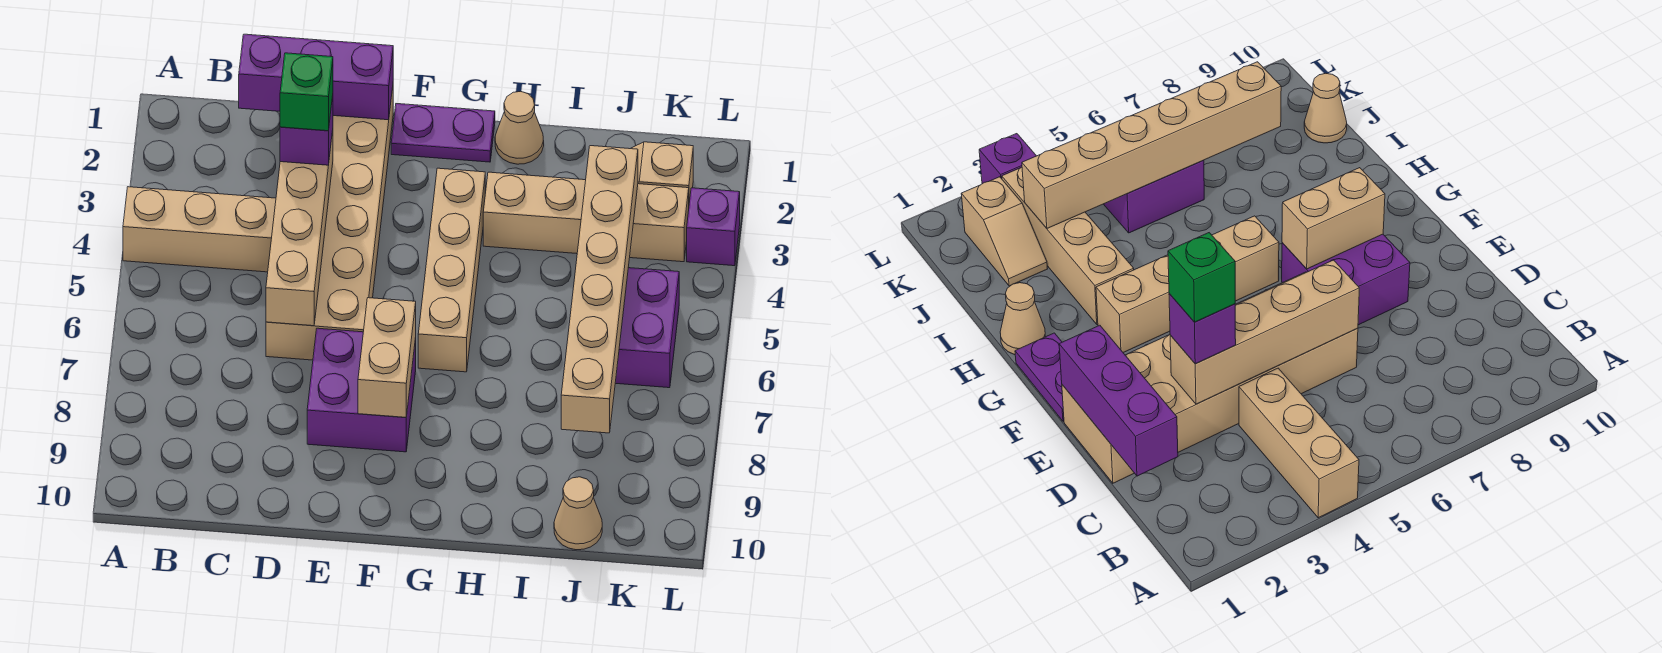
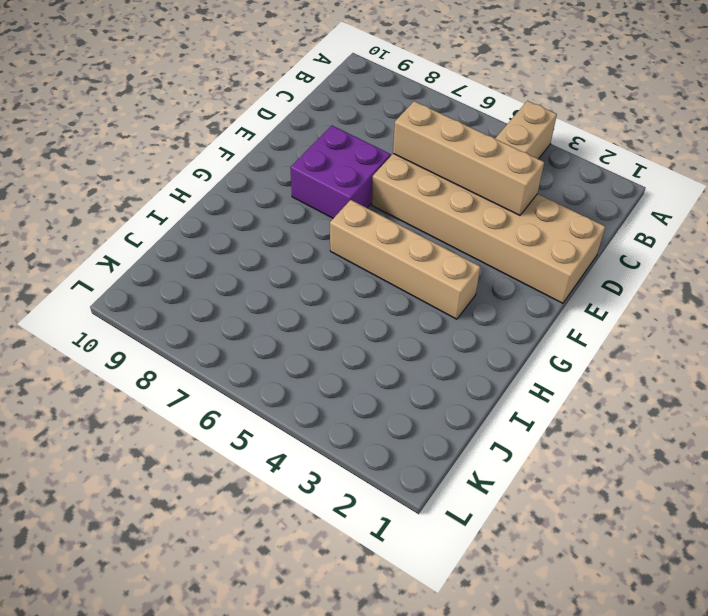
none -> purple 1x2 plate [391,104,495,162]
none -> tan 1x1 cone [495,91,544,164]
none -> tan 1x4 brick [483,172,689,262]

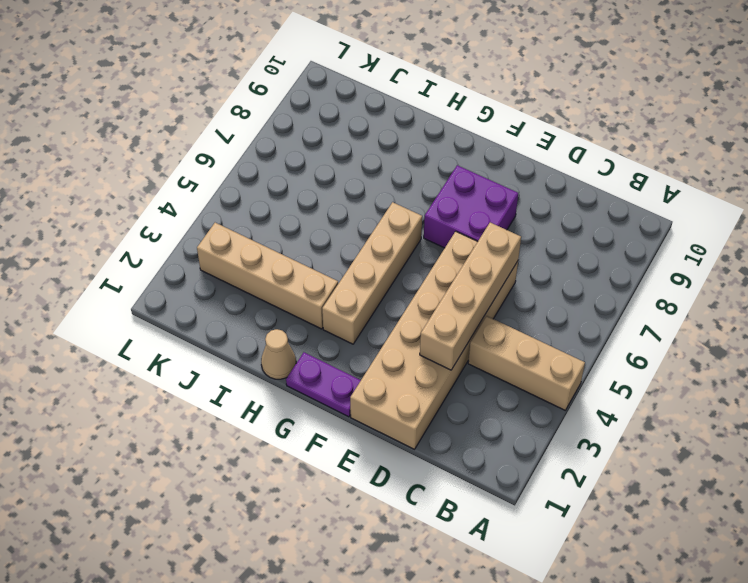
none -> tan 1x2 slope [631,142,693,203]
none -> purple 2x2 brick [615,268,679,388]
none -> tan 1x1 cone [554,477,602,550]

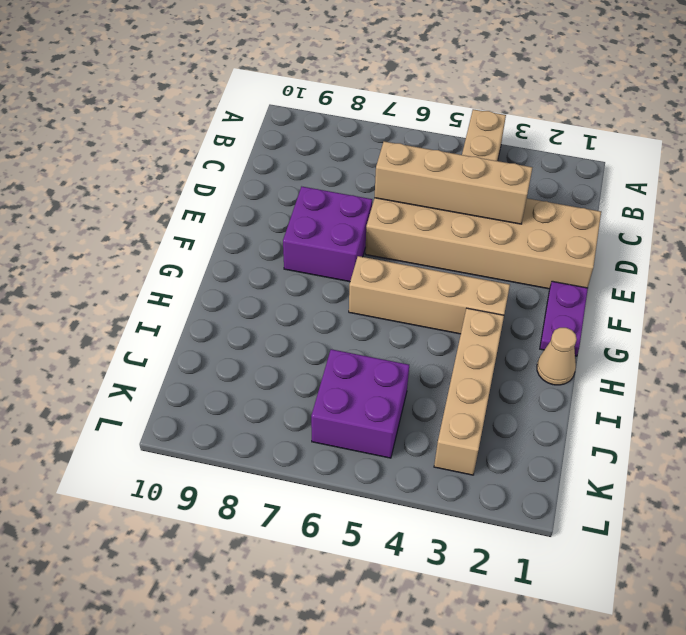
none -> tan 1x2 slope [631,142,693,203]
none -> tan 1x1 cone [554,477,602,550]
none -> purple 1x1 brick [687,188,740,266]

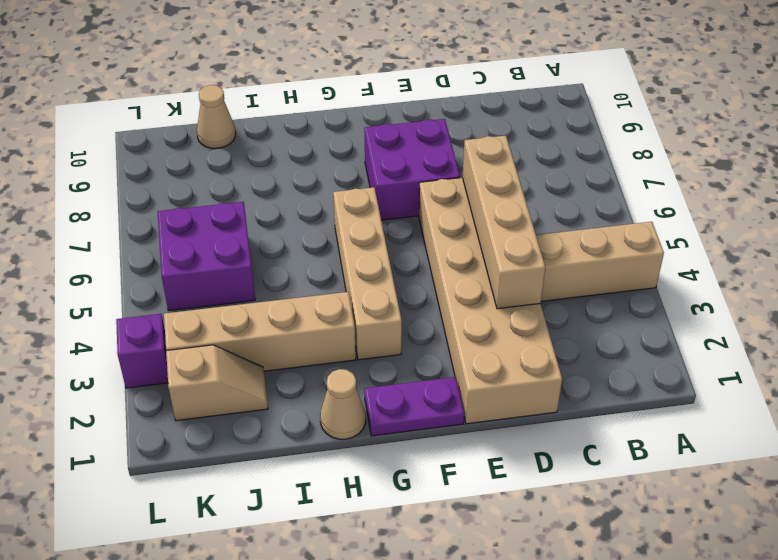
none -> purple 1x3 brick [239,34,393,120]
none -> tan 1x2 brick [358,298,416,417]
none -> tan 1x6 brick [561,146,638,433]

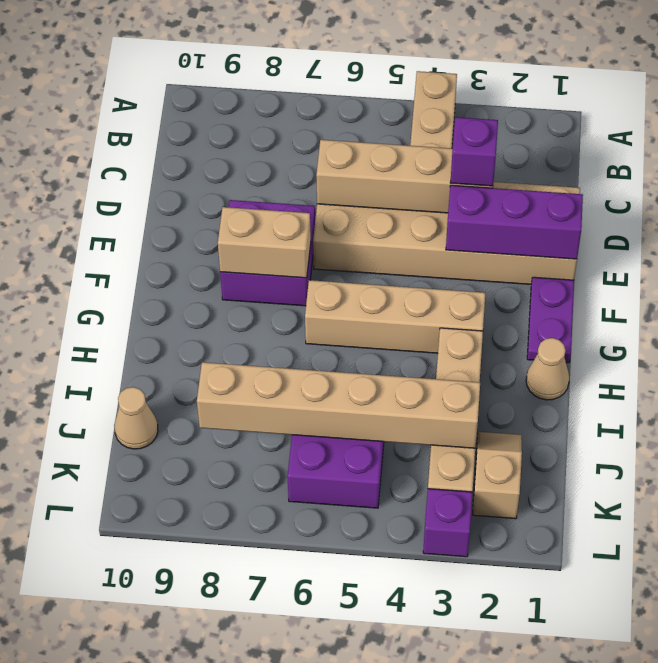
purple 1x3 brick [446,185,583,259] -> purple 1x3 brick turned to [239,34,393,120]
none -> green 1x1 brick [280,53,333,131]

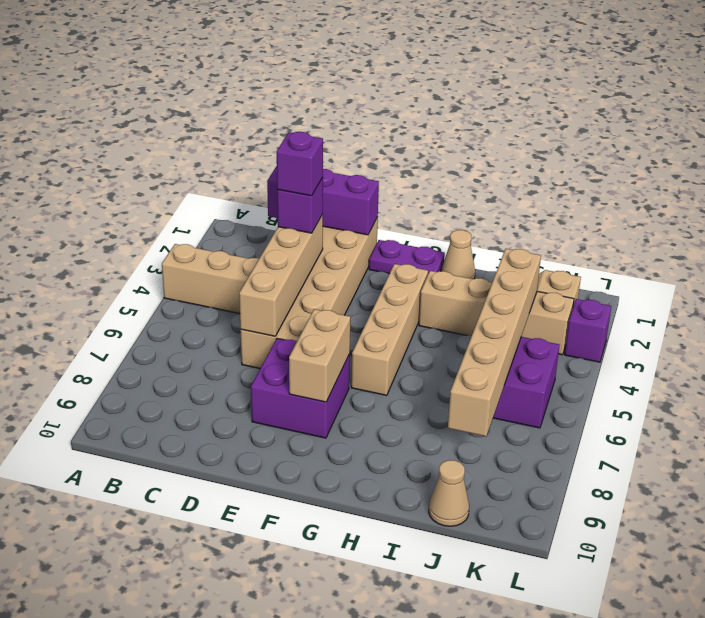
purple 1x1 brick [277,132,323,196] -> green 1x1 brick [280,53,333,131]

